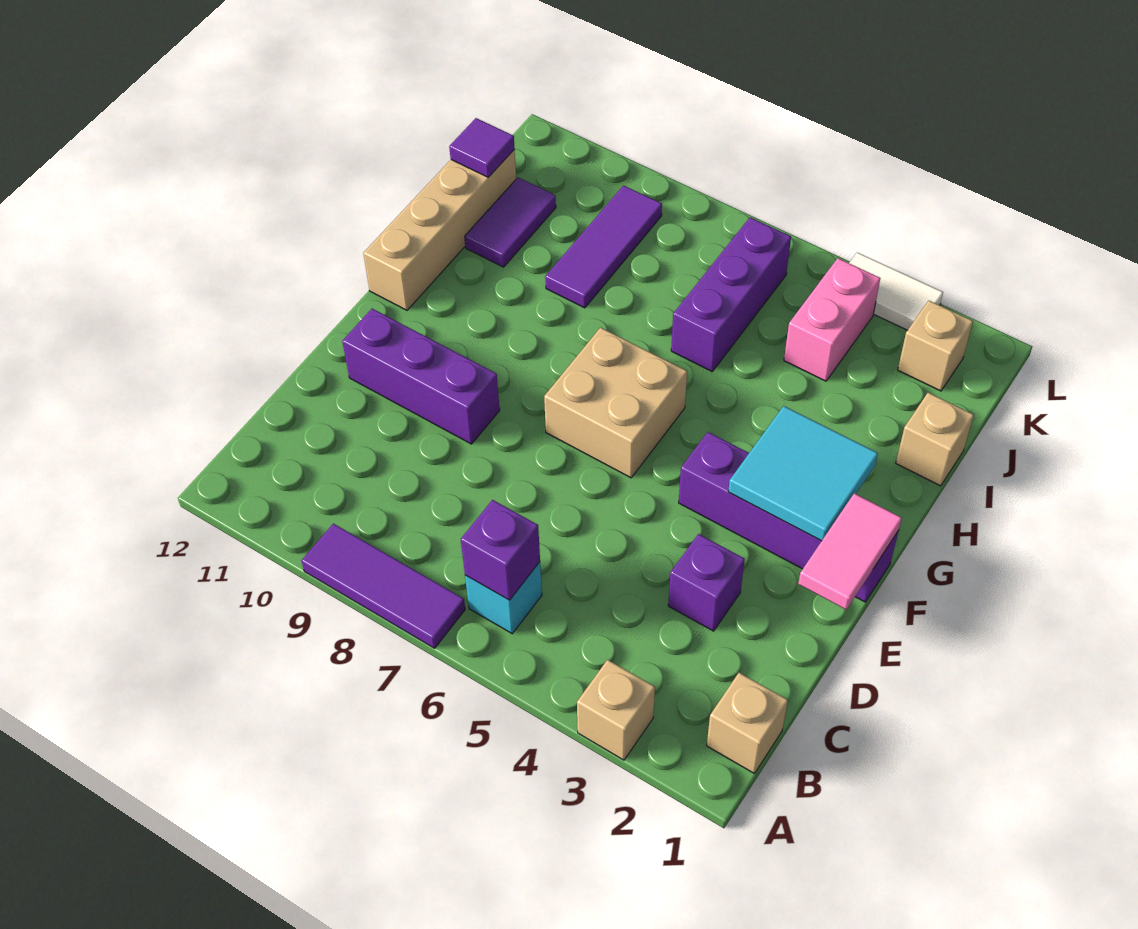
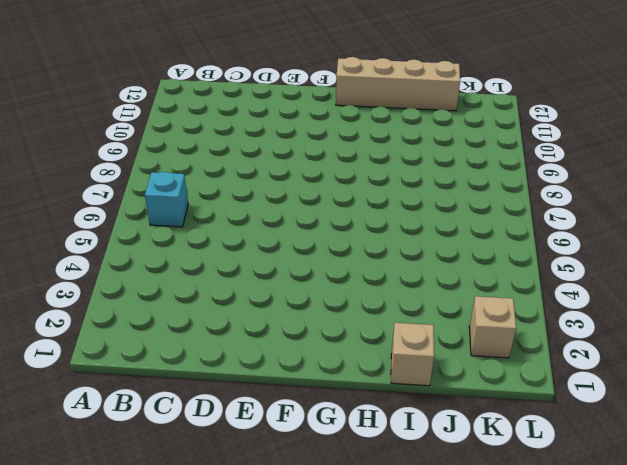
none -> tan 1x1 brick [577,660,655,760]
none -> purple 1x3 tile [301,524,465,648]
none -> tan 1x1 brick [707,673,788,773]

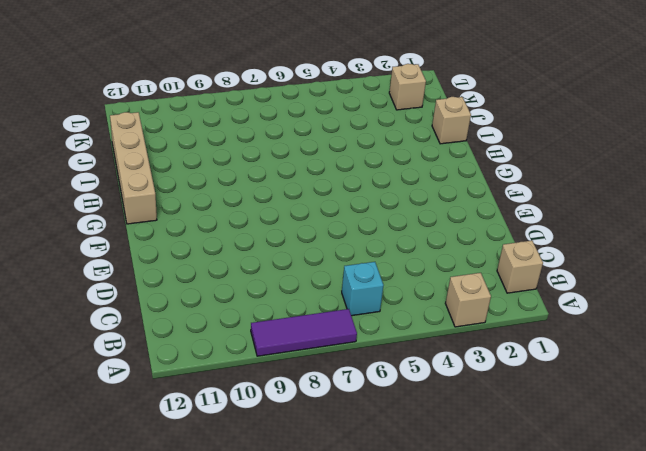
none -> purple 1x1 brick [668,534,745,631]
none -> purple 1x3 brick [342,309,500,444]
none -> purple 1x4 brick [679,432,899,602]

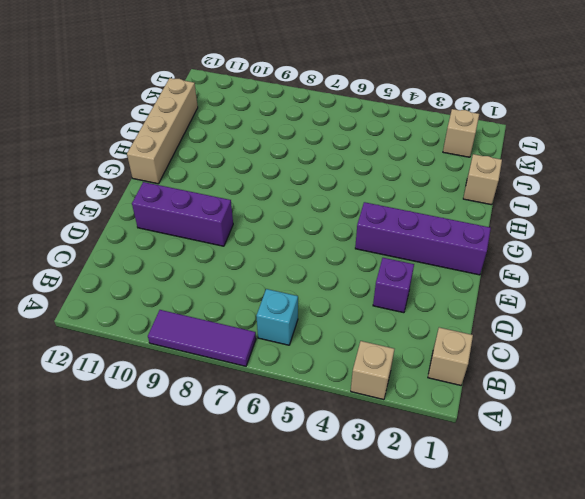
none -> tan 2x2 brick [544,328,687,478]
none -> purple 1x3 brick [671,217,791,371]
none -> purple 1x3 tile [545,186,662,308]

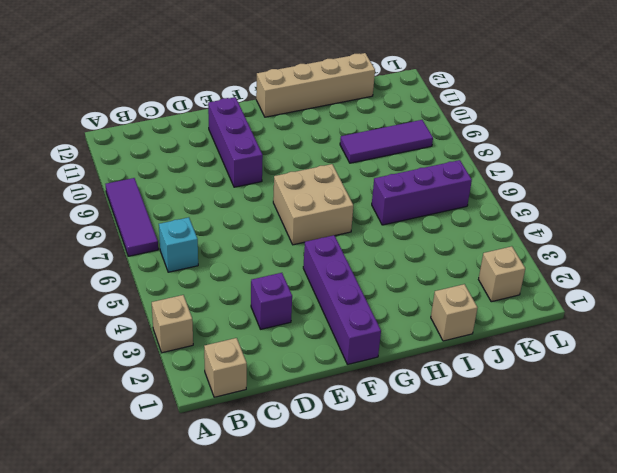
none -> purple 1x2 tile [465,177,556,267]
none -> pink 1x2 brick [784,258,880,381]
none -> white 1x2 tile [849,253,943,330]

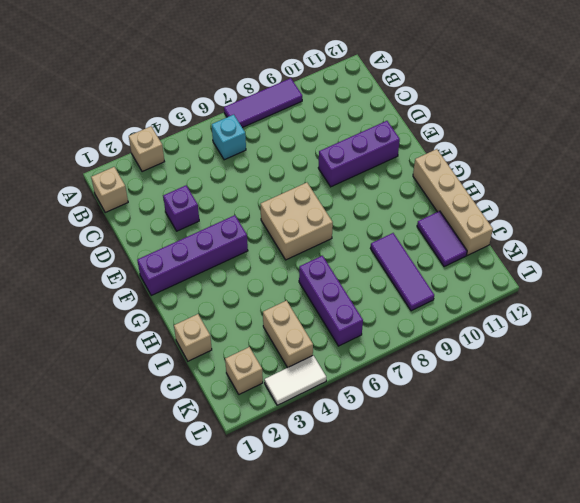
tan 1x2 brick [263,300,313,368] -> pink 1x2 brick [784,258,880,381]
none -> purple 1x1 brick [461,500,540,600]
none -> pink 1x2 tile [798,493,902,610]
none -> cyan 2x2 tile [728,406,878,541]

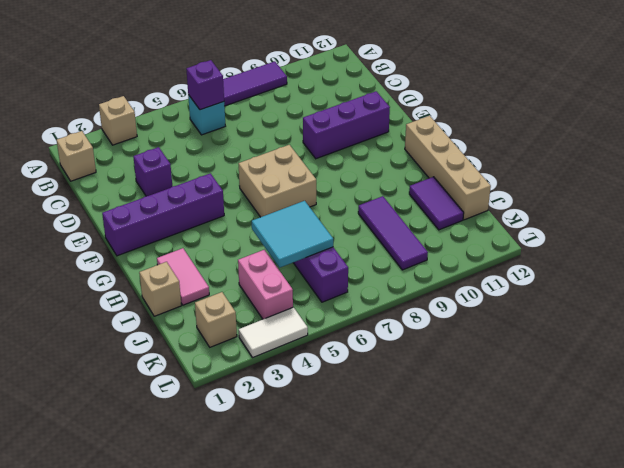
pink 1x2 tile [157,248,209,305] -> pink 1x2 tile moved to [798,493,902,610]
cyan 2x2 tile [252,201,333,268] -> cyan 2x2 tile moved to [728,406,878,541]
none -> purple 1x1 tile [449,118,515,177]

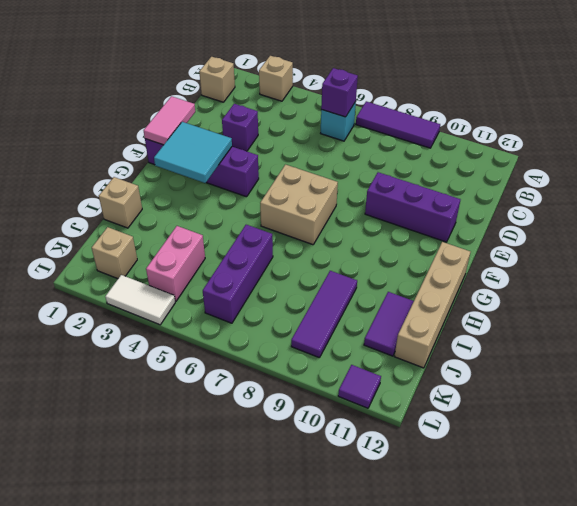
purple 1x1 tile [338,365,381,408] -> purple 1x1 tile moved to [449,118,515,177]

